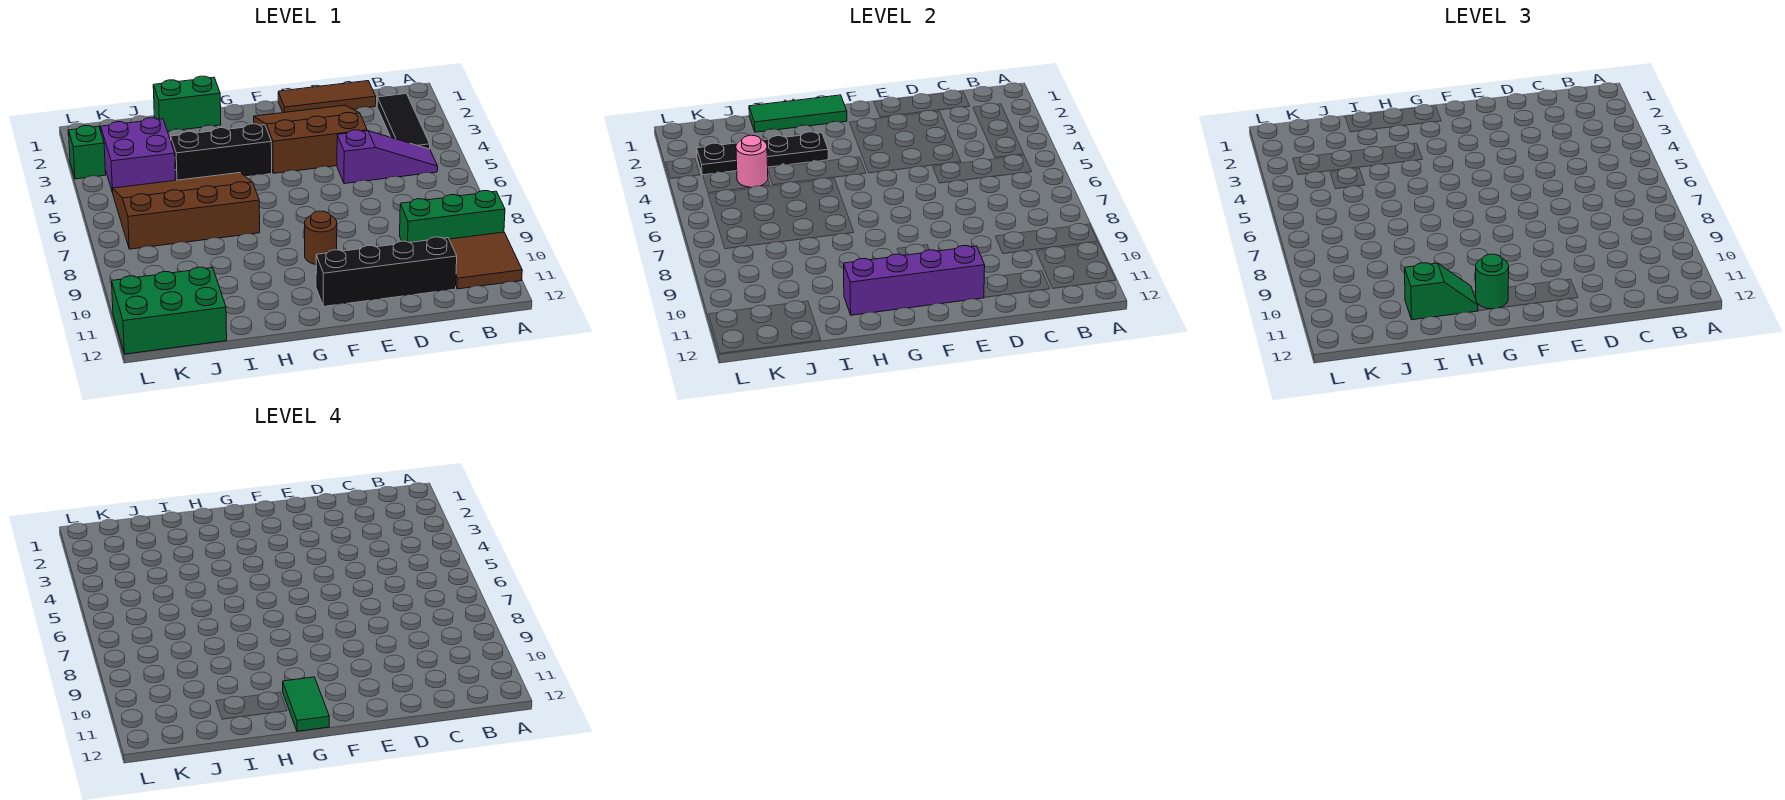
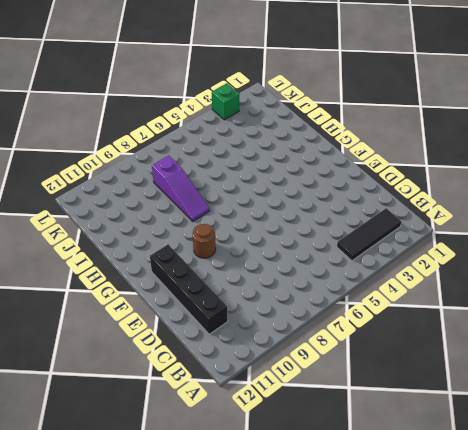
purple 1x3 slope [152,155,210,221] -> purple 1x3 slope moved to [337,130,438,184]
none -> green 1x3 brick [400,191,505,243]
none -> brown 2x2 tile [449,232,522,289]
none -> brown 1x3 tile [278,81,376,113]

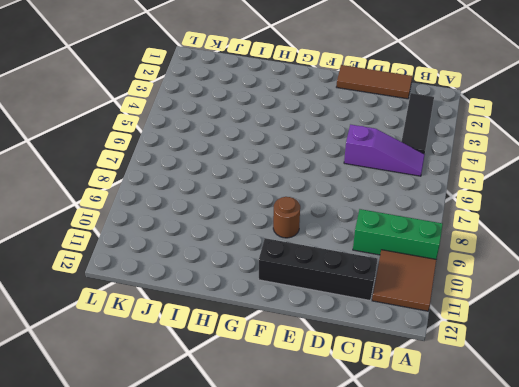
none -> brown 3x3 slope [254,105,367,173]
none -> black 1x3 brick [171,124,272,180]
none -> green 1x2 brick [153,76,221,131]

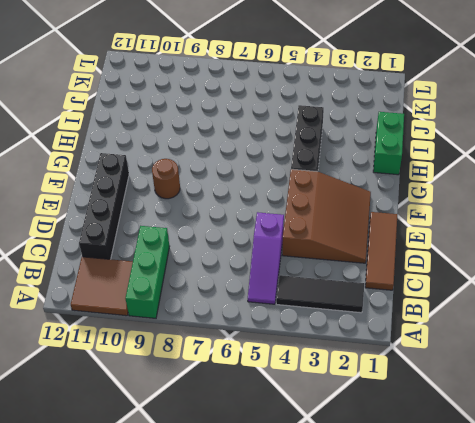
none -> brown 3x4 slope [112,173,260,249]
none -> purple 2x2 brick [101,118,175,192]
none -> green 2x3 brick [112,267,227,354]

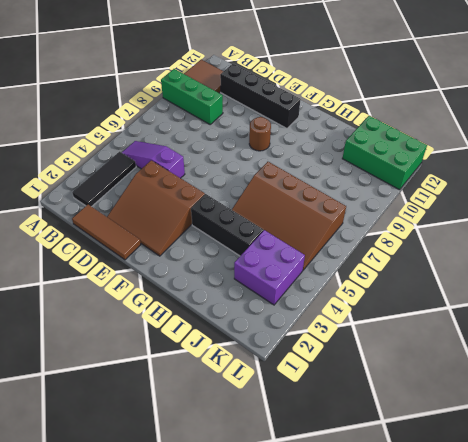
none -> green 1x2 brick [153,76,221,131]
none -> green 1x1 brick [69,125,106,179]
none -> purple 1x4 brick [844,246,985,315]

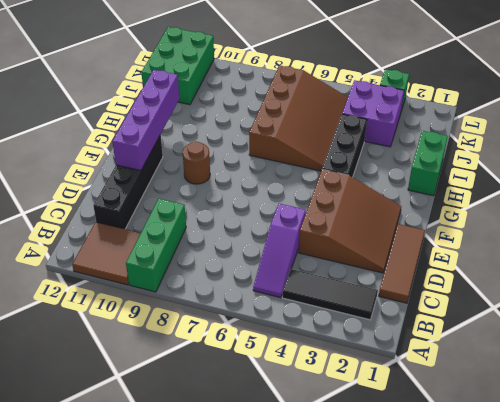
none -> green 1x3 tile [749,95,847,132]
none -> black 1x4 plate [697,132,828,175]
none -> pink 1x1 round brick [736,135,768,187]

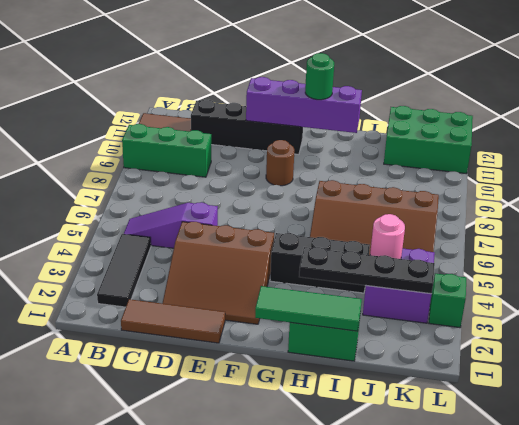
none -> green 1x2 slope [1405,263,1478,320]
none -> green 1x2 tile [283,677,329,731]

